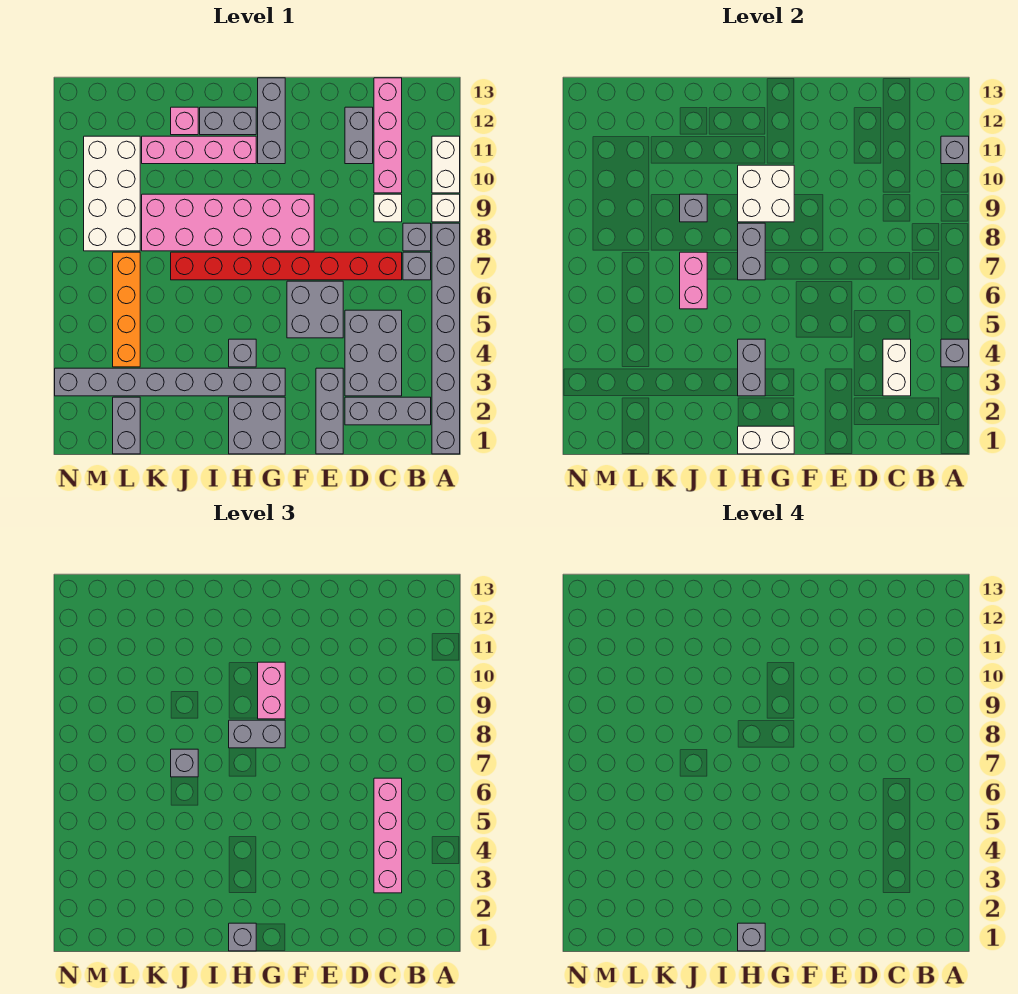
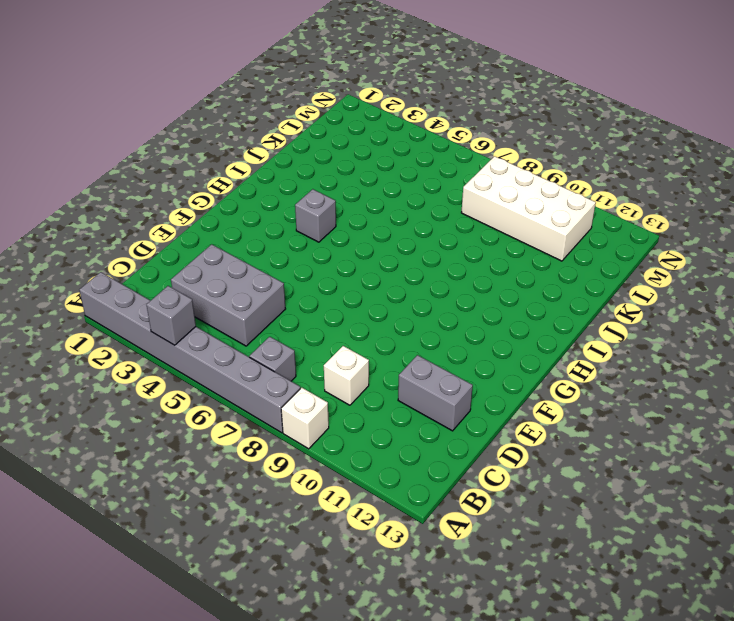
none -> white 1x2 brick [432,136,460,193]
none -> grey 1x3 brick [345,397,431,425]
none -> grey 1x1 brick [403,223,431,251]
none -> red 1x8 brick [171,252,402,280]

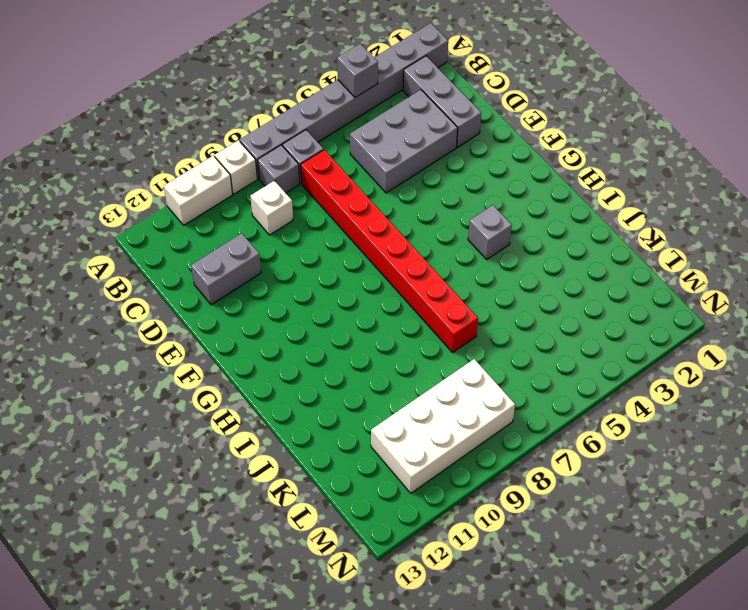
none -> pink 1x4 brick [374,78,402,193]
none -> grey 1x3 brick [316,368,343,454]
none -> grey 2x2 brick [287,281,343,338]
none -> pink 2x6 brick [142,194,314,251]

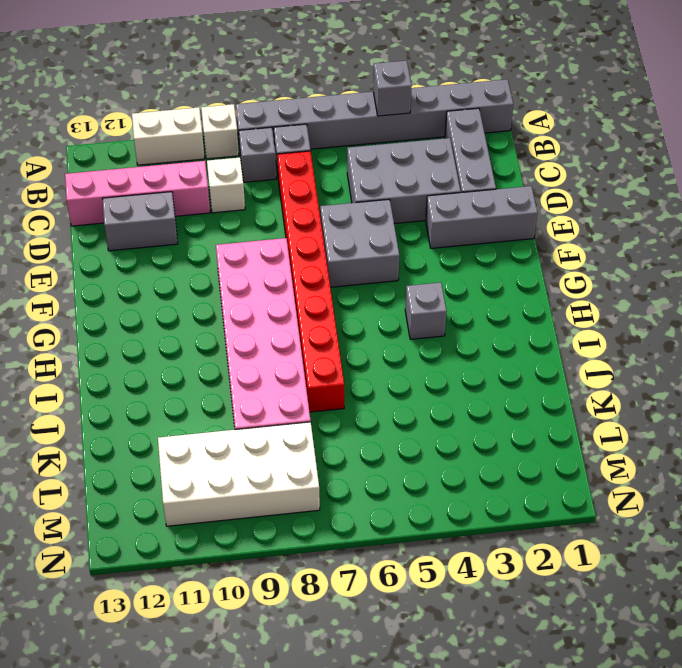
none -> grey 2x2 brick [229,397,285,454]
none -> grey 1x8 brick [55,368,285,396]
none -> grey 1x3 brick [258,78,285,164]
none -> pink 1x4 brick [142,136,256,164]

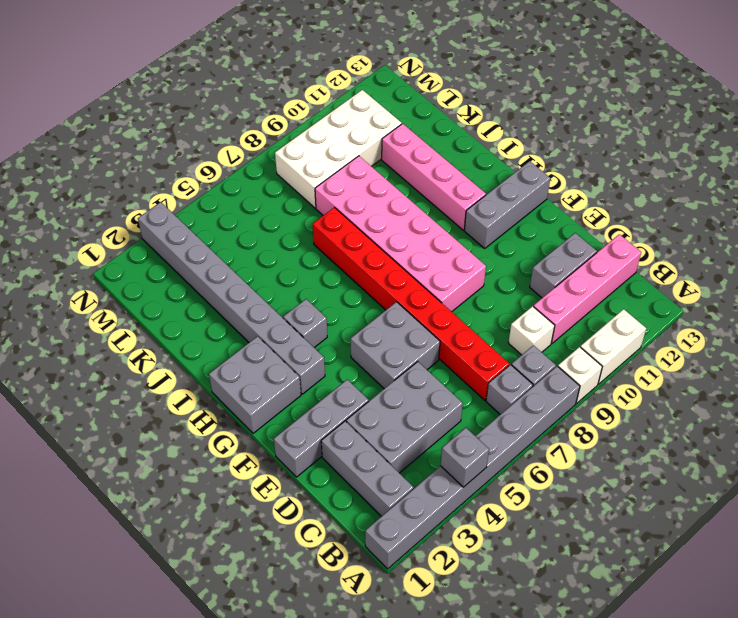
none -> grey 1x2 brick [200,107,256,135]
none -> pink 1x1 brick [171,107,198,135]
none -> grey 1x2 brick [113,397,140,454]
none -> orange 1x4 brick [113,252,140,367]

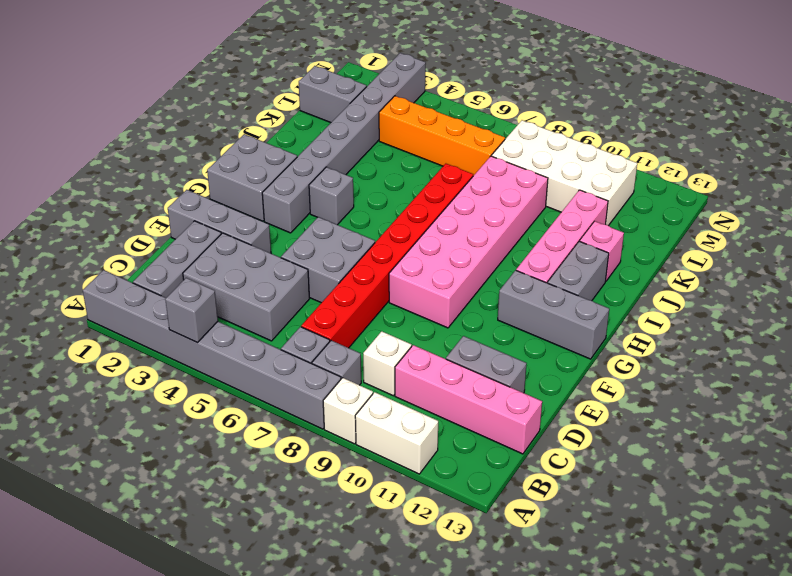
none -> grey 1x1 brick [941,136,969,164]
none -> white 1x2 brick [883,339,911,396]
none -> white 1x2 brick [738,426,794,454]
none -> white 2x2 brick [738,165,794,222]

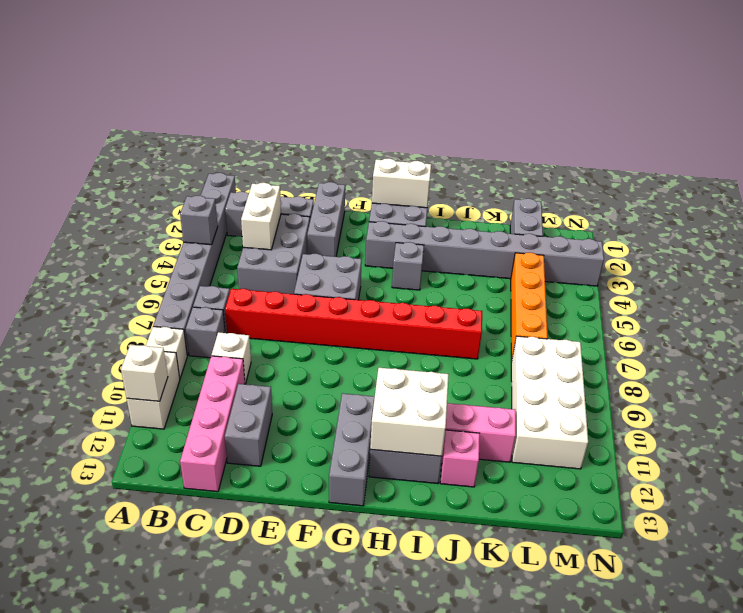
white 1x1 brick [121,345,168,401] -> grey 1x1 brick [941,136,969,164]
white 2x2 brick [370,368,449,456] -> white 2x2 brick moved to [738,165,794,222]
none -> pink 2x6 brick [142,194,314,251]
none -> grey 1x2 brick [738,339,765,396]
none -> grey 1x2 brick [738,223,765,280]
none -> pink 1x2 brick [680,252,707,309]

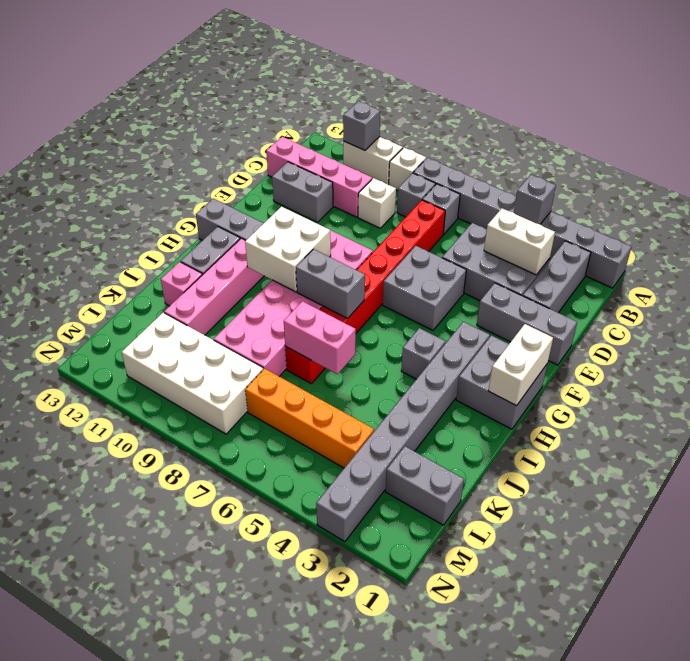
none -> grey 1x2 brick [738,339,765,396]
none -> grey 1x1 brick [680,194,707,222]
none -> pink 1x4 brick [374,778,402,893]
none -> grey 1x2 brick [229,720,285,748]

